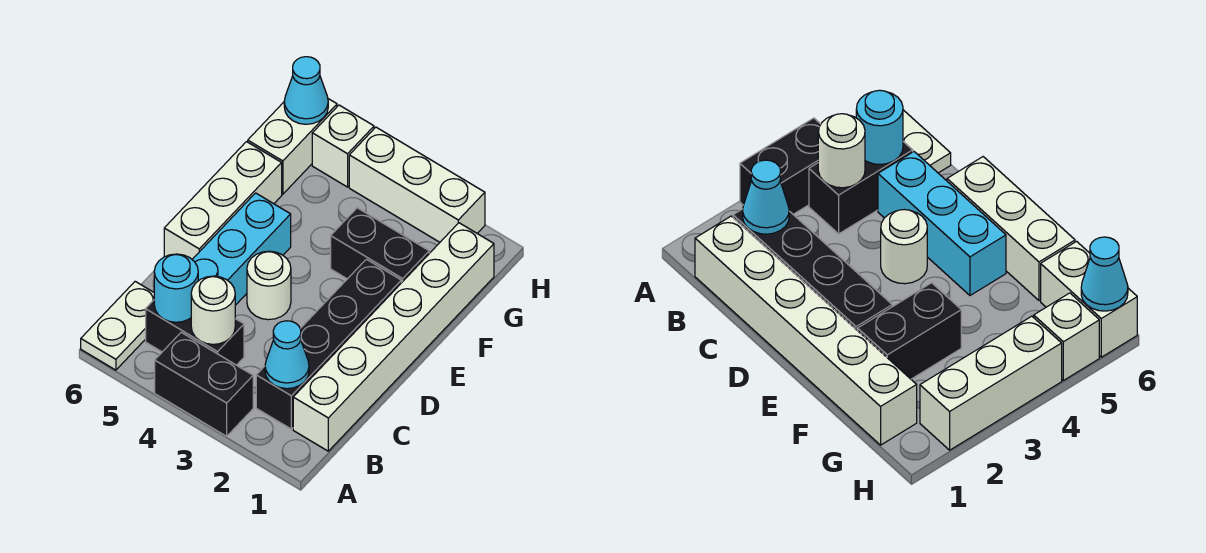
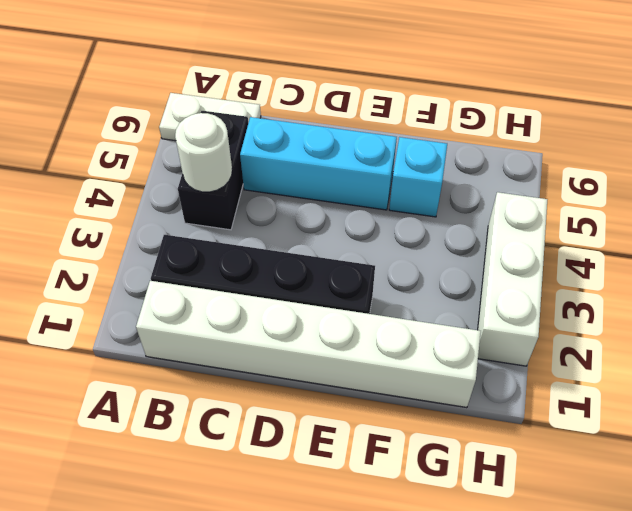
cyan 1x1 brick [389,137,447,217] -> none
none -> black 1x2 brick [155,332,253,436]
none -> white 1x1 round brick [247,251,291,320]
none -> white 1x3 brick [164,142,282,259]

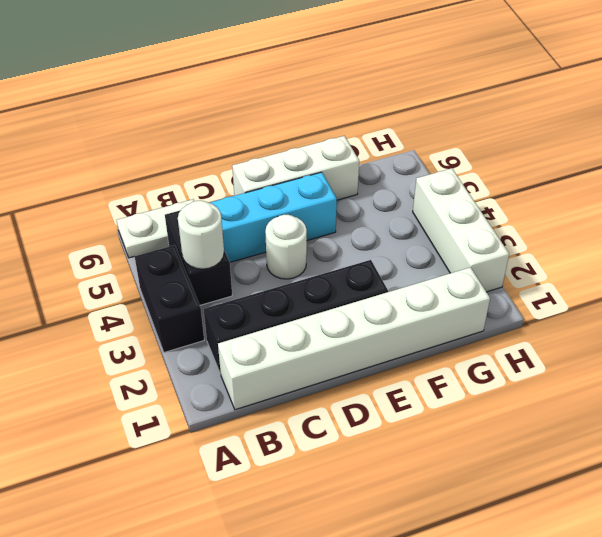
none -> black 1x2 brick [331,208,429,283]
none -> white 1x2 brick [248,99,337,194]
none -> white 1x1 brick [312,105,374,187]

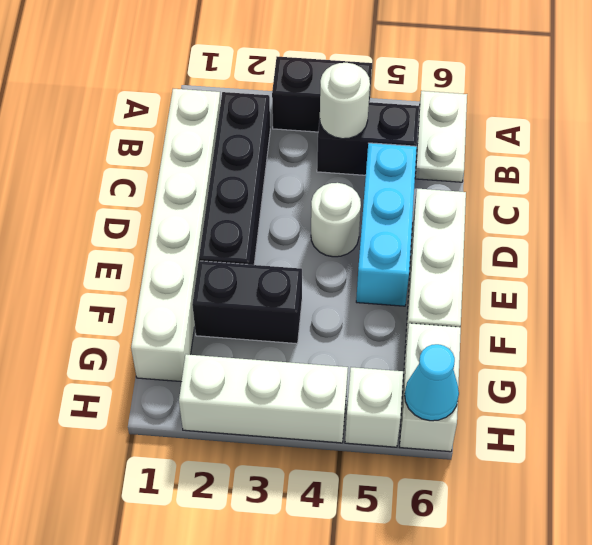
none -> cyan 1x1 cone [265,321,309,389]
none -> cyan 1x1 round brick [154,254,198,322]

